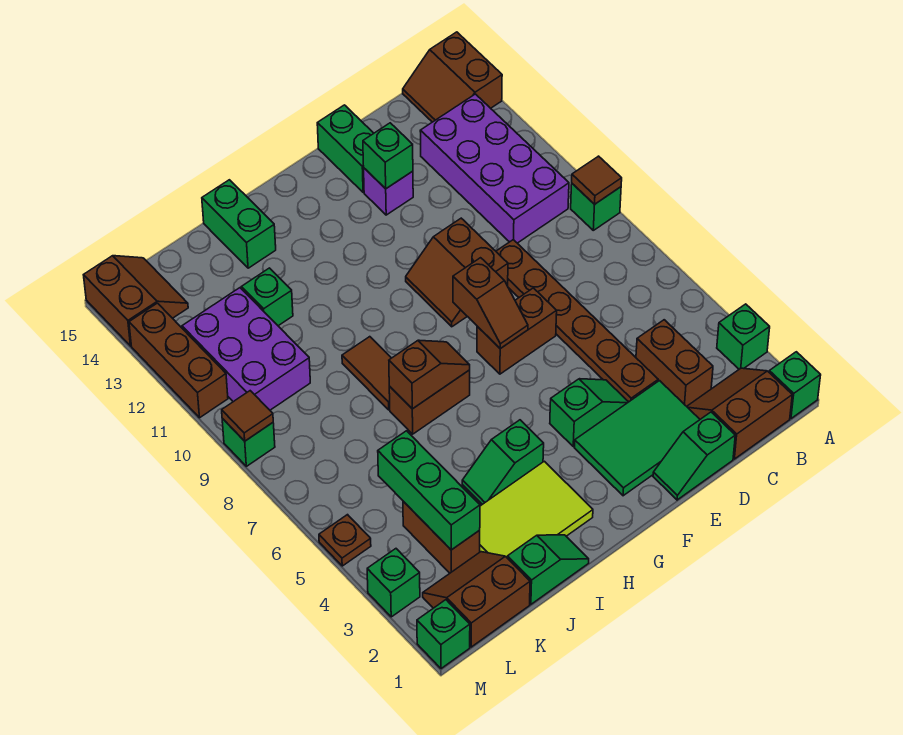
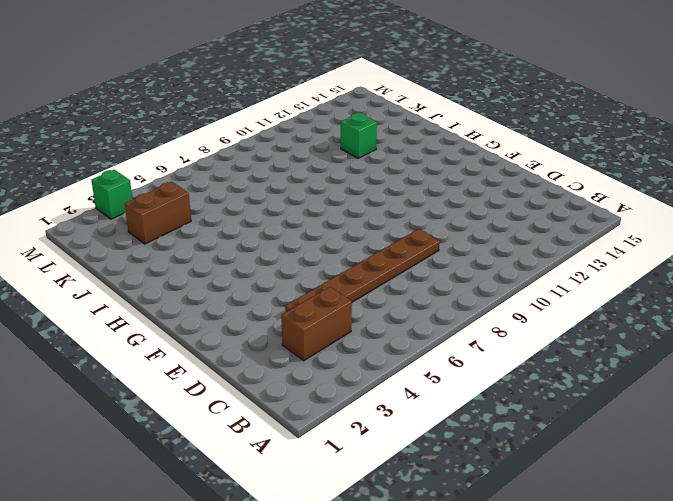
none -> green 1x1 brick [769,352,821,419]
none -> green 1x1 brick [717,304,770,369]
none -> green 1x1 brick [571,184,621,230]
none -> brown 2x2 slope [403,32,502,122]

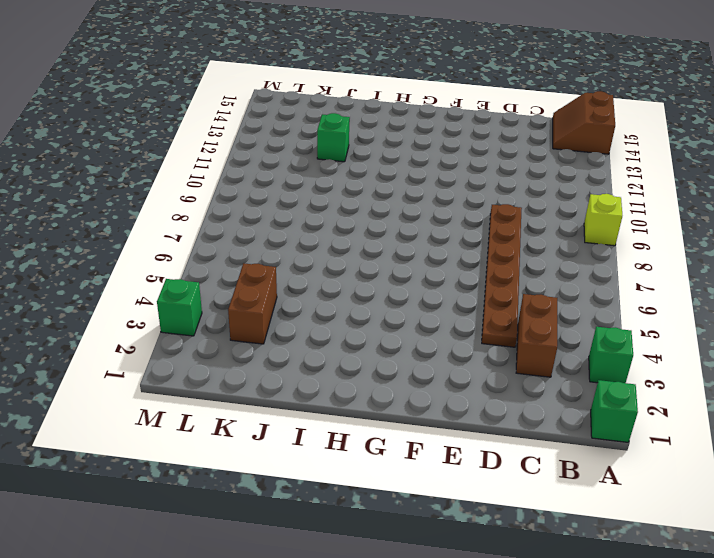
lime 1x1 brick [584,194,622,246] -> green 1x1 brick [571,184,621,230]
none -> brown 2x2 slope [687,368,792,459]
none -> purple 2x4 brick [420,94,569,243]
none -> green 1x2 slope [653,412,735,500]
none -> green 2x3 tile [574,381,700,496]

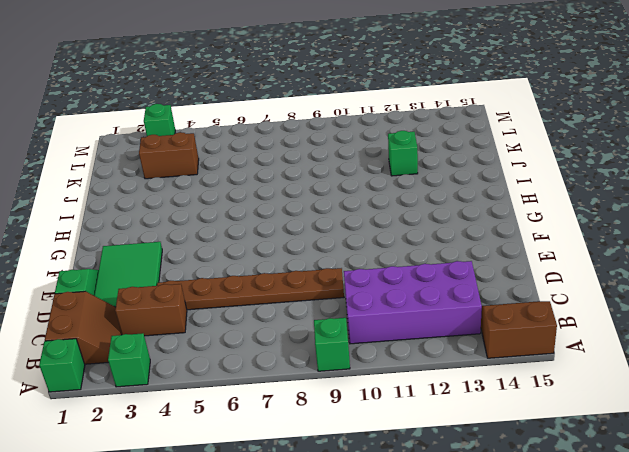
none -> green 1x2 slope [550,379,628,446]
none -> brown 1x2 brick [477,288,557,374]
none -> brown 2x2 slope [406,218,508,327]
none -> purple 1x1 brick [364,168,413,215]

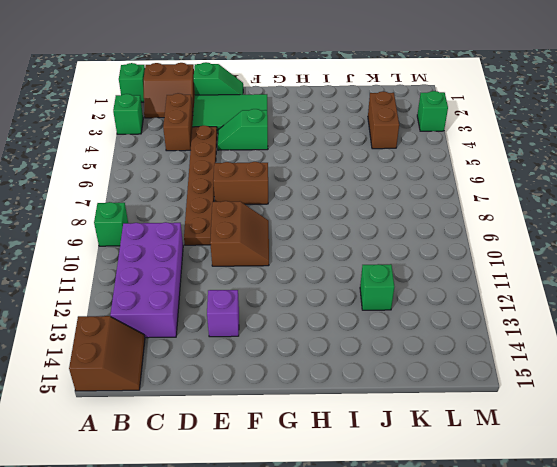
none -> green 1x2 brick [317,105,374,192]
none -> lime 2x3 tile [480,461,593,558]
none -> green 1x2 slope [462,420,544,504]
none -> brown 1x2 brick [389,370,470,434]

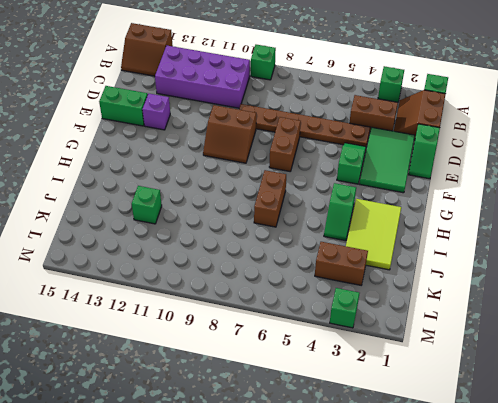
none -> green 1x2 slope [508,535,589,604]
none -> brown 1x2 tile [342,337,391,410]
none -> green 1x2 brick [202,180,276,268]
none -> brown 2x2 slope [423,552,530,647]

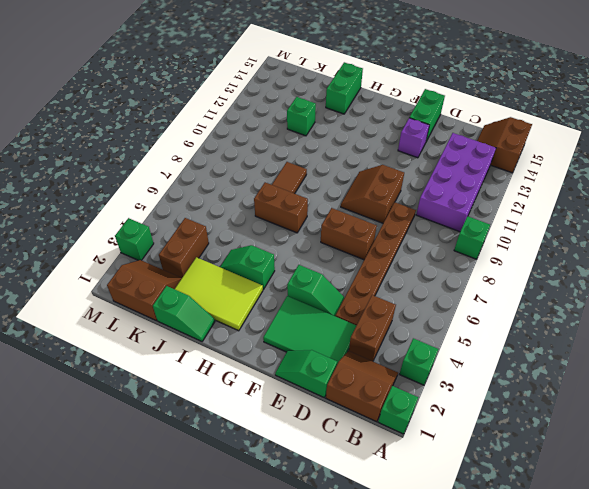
none -> purple 2x3 brick [182,288,310,410]
none -> brown 2x2 slope [84,256,188,346]
none -> green 1x1 brick [417,600,470,669]
none -> brown 1x1 plate [319,515,371,566]

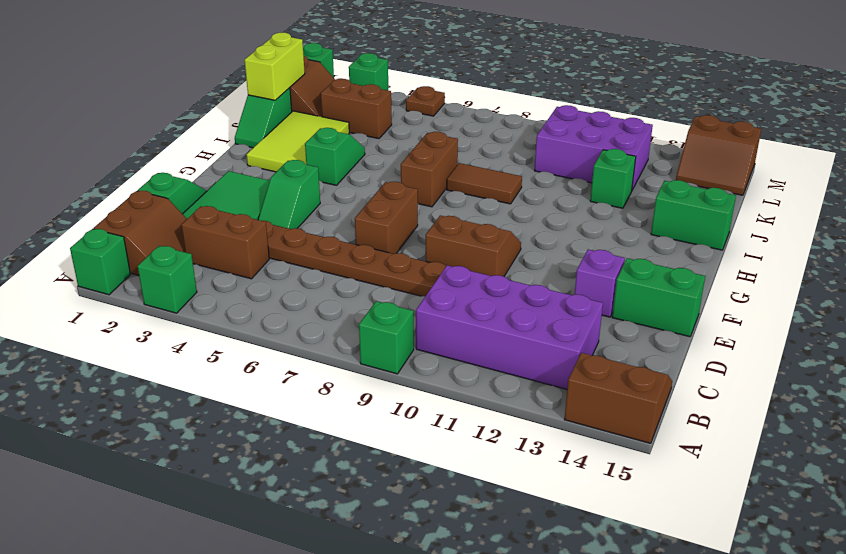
lime 1x2 brick [245,33,305,100] -> none
none -> green 1x1 brick [222,419,275,466]
none -> brown 1x3 brick [129,303,228,418]
none -> brown 1x1 tile [572,156,622,204]
none -> green 1x1 brick [363,123,413,189]

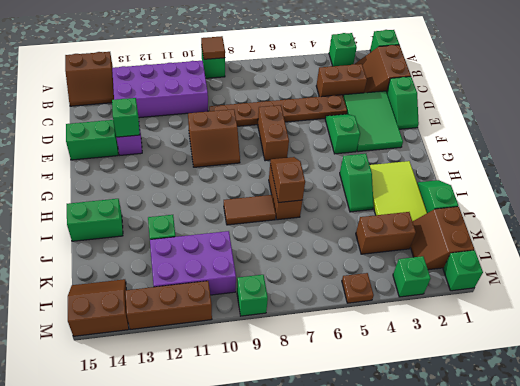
none -> brown 1x2 slope [453,258,528,349]
none -> green 1x3 brick [378,431,480,550]
none -> brown 1x1 tile [222,391,273,441]

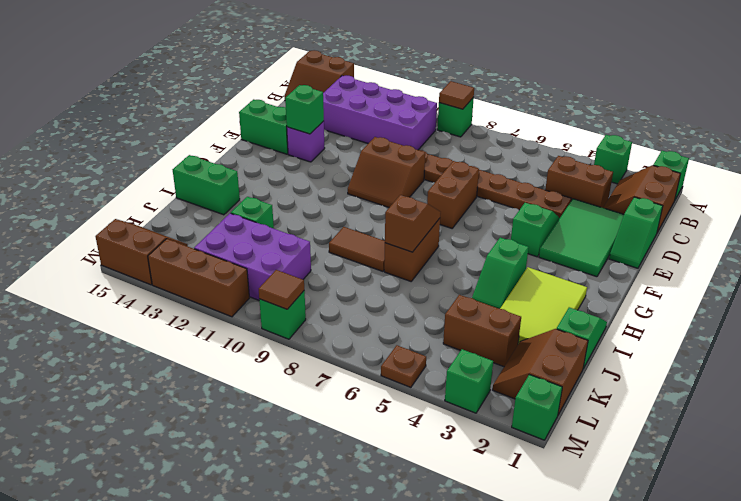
none -> brown 1x2 slope [453,258,528,349]
none -> green 1x3 brick [378,431,480,550]

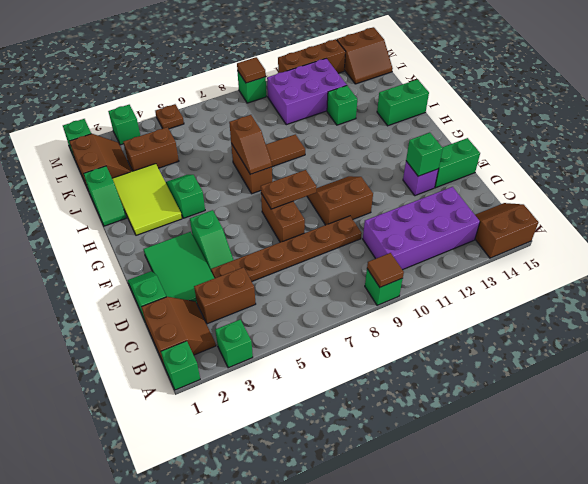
brown 1x2 plate [261,170,317,209] -> brown 1x2 slope [453,258,528,349]
none -> green 1x3 brick [378,431,480,550]

